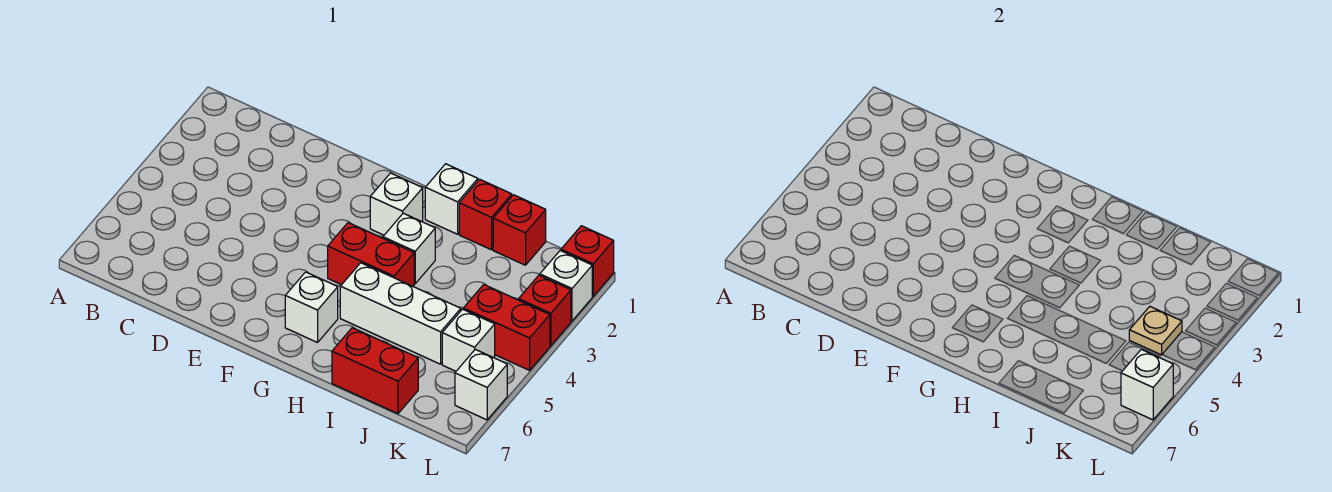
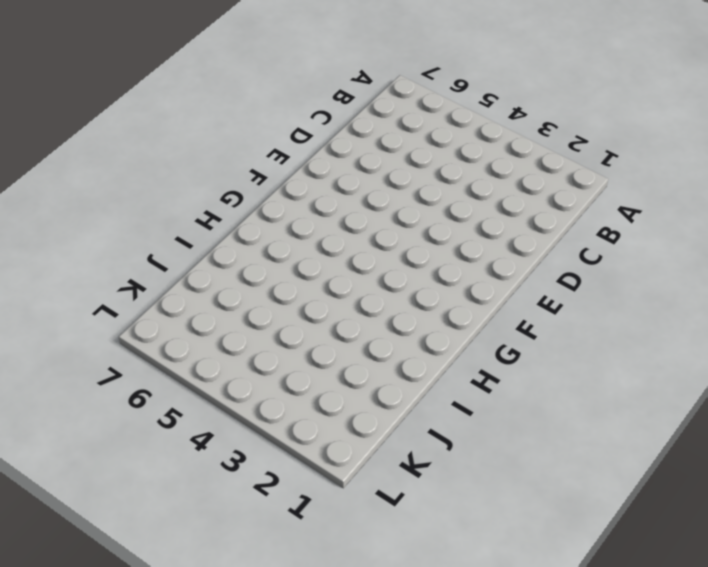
none -> white 1x1 brick [370,173,423,235]
none -> red 1x2 brick [328,223,414,286]
none -> white 1x1 brick [285,272,338,343]

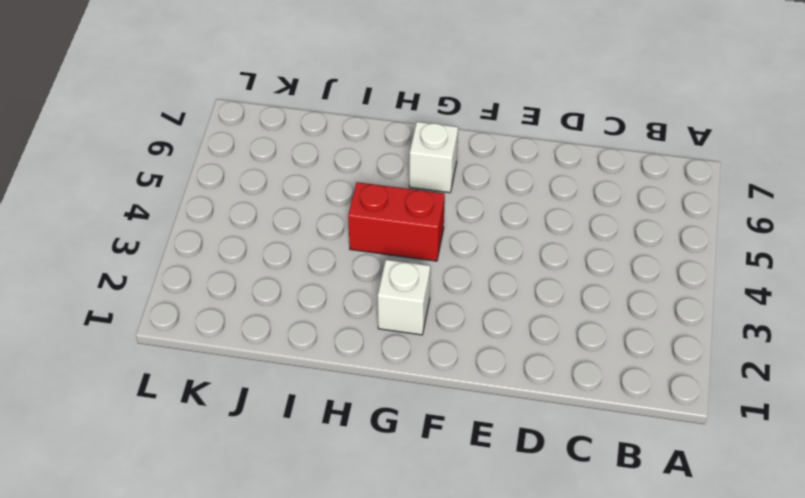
none -> white 1x1 brick [425,164,478,234]
none -> white 1x1 brick [383,213,435,284]
none -> white 1x3 brick [340,263,461,364]

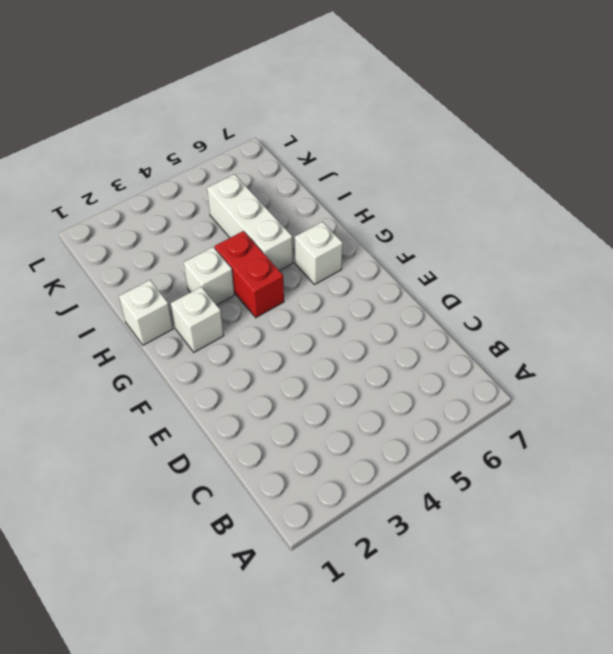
none -> red 1x1 brick [459,179,512,250]
none -> red 1x2 brick [332,328,418,414]
none -> red 1x1 brick [493,195,546,265]

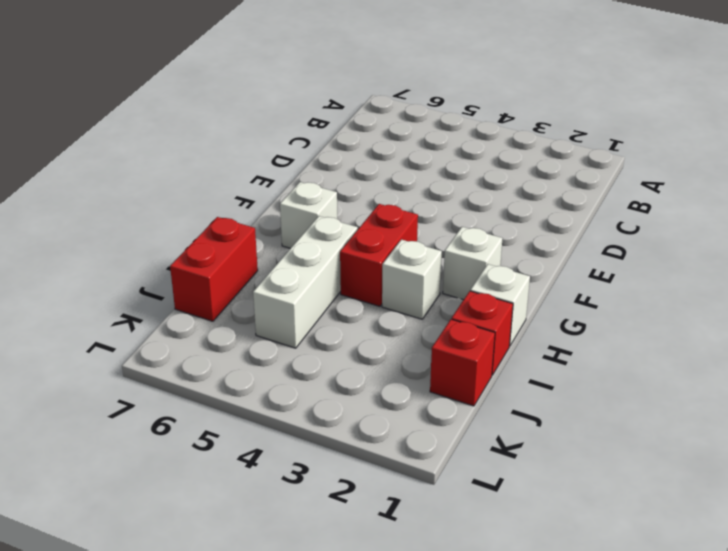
none -> red 1x2 brick [463,285,550,370]
none -> white 1x1 brick [442,309,495,371]
none -> red 1x1 brick [561,226,614,296]

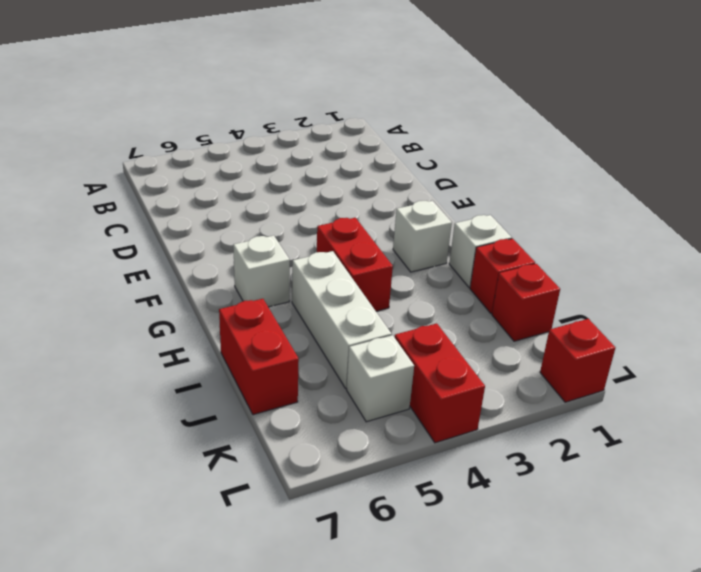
none -> white 1x1 brick [383,213,435,284]
none -> white 1x1 brick [540,251,592,321]
none -> red 1x1 brick [519,275,571,346]

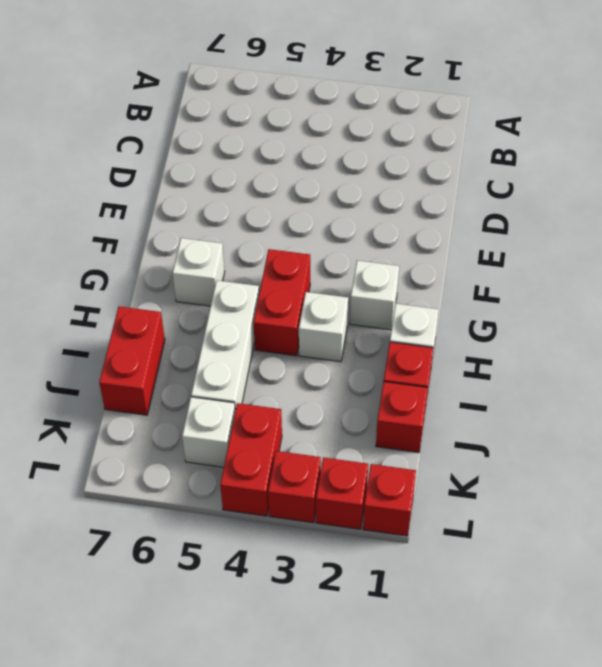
red 1x1 brick [316,457,368,529] -> white 1x1 brick [540,251,592,321]
none -> white 1x1 brick [455,349,507,420]
none -> tan 1x1 plate [1129,307,1182,355]
none -> white 1x1 brick [1121,349,1173,420]

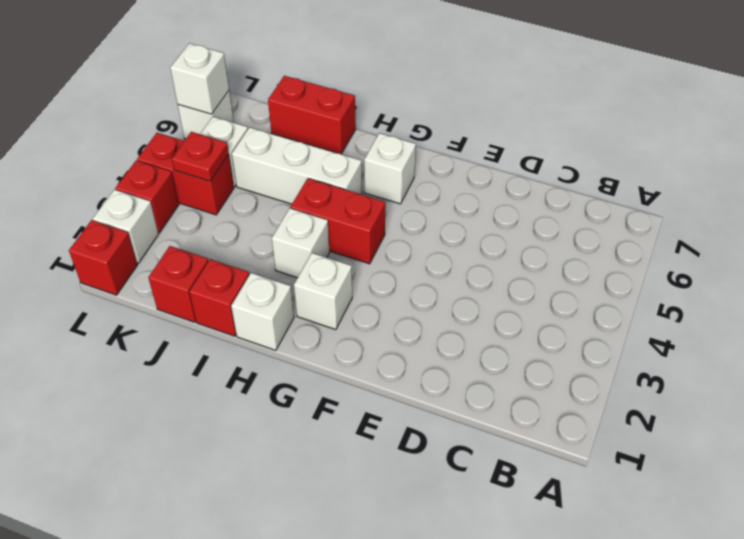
red 1x1 plate [172,132,229,181] -> tan 1x1 plate [1129,307,1182,355]

